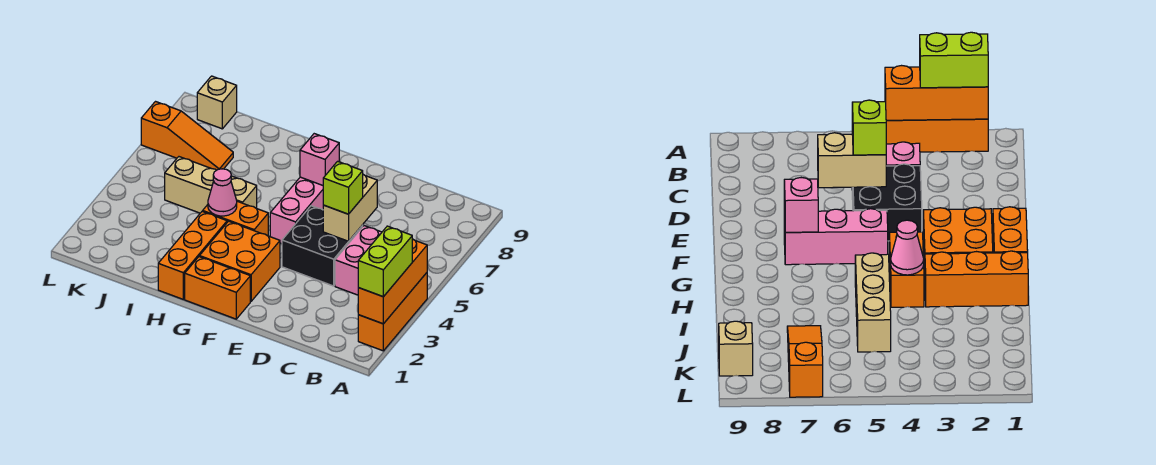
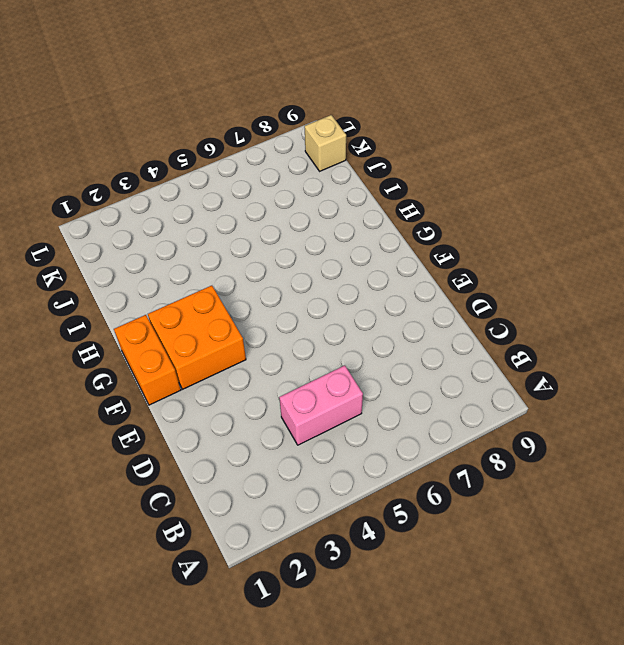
none -> orange 1x3 brick [358,273,427,351]
none -> black 2x2 brick [282,206,363,286]
none -> pink 1x3 brick [270,177,323,244]

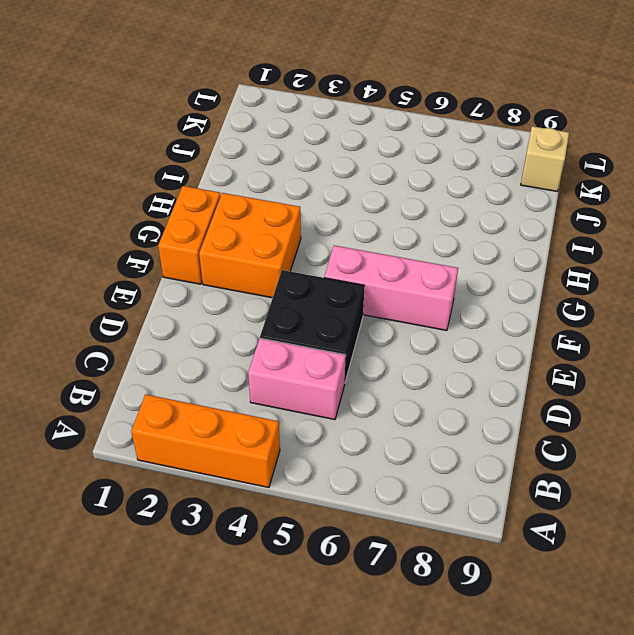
none -> orange 1x2 brick [203,201,268,236]
none -> orange 1x3 brick [158,211,227,299]
none -> tan 1x3 brick [165,157,257,213]

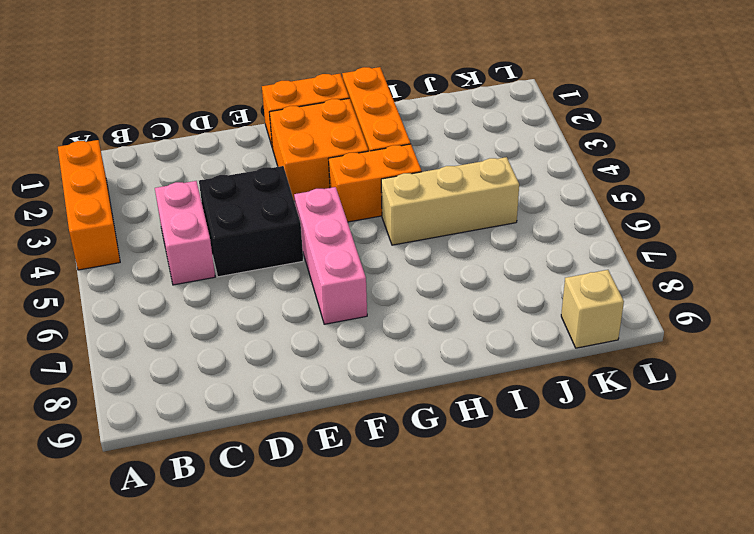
none -> orange 1x3 slope [141,102,233,170]
none -> orange 1x3 brick [358,239,427,324]
none -> tan 1x2 brick [323,175,377,241]

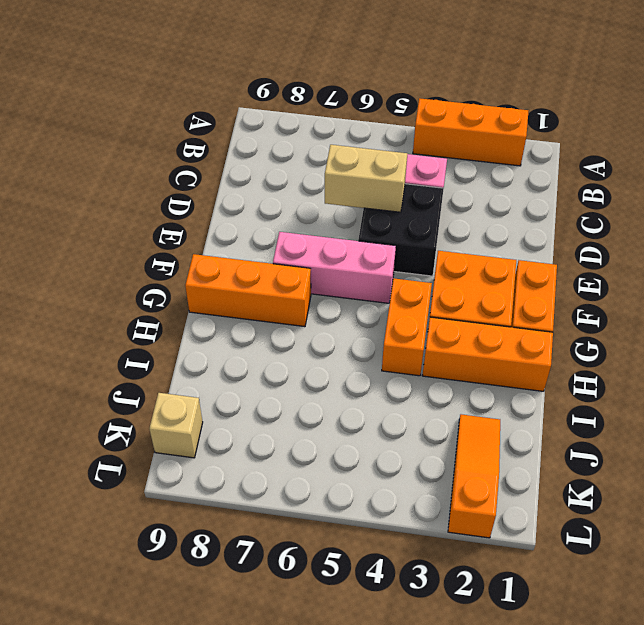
orange 1x3 brick [185,254,311,327] -> orange 1x3 brick moved to [358,239,427,324]
orange 1x3 slope [448,414,500,538] -> orange 1x3 slope moved to [141,102,233,170]
none -> tan 1x3 brick [165,157,257,213]
none -> pink 1x1 brick [300,134,339,185]
none -> pink 1x1 cone [208,169,237,216]

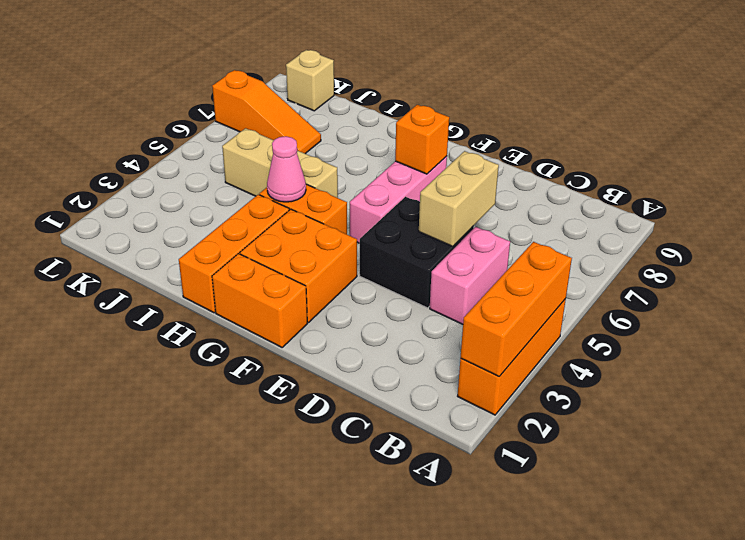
orange 1x1 brick [395,105,449,174] -> pink 1x1 brick [300,134,339,185]
none -> lime 1x2 brick [358,226,412,297]
none -> lime 1x1 brick [323,161,363,214]

